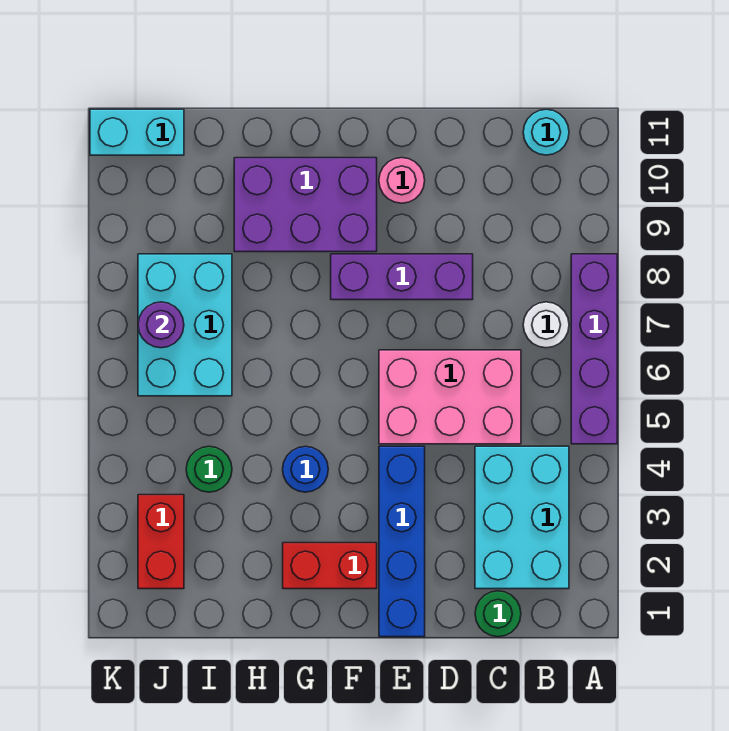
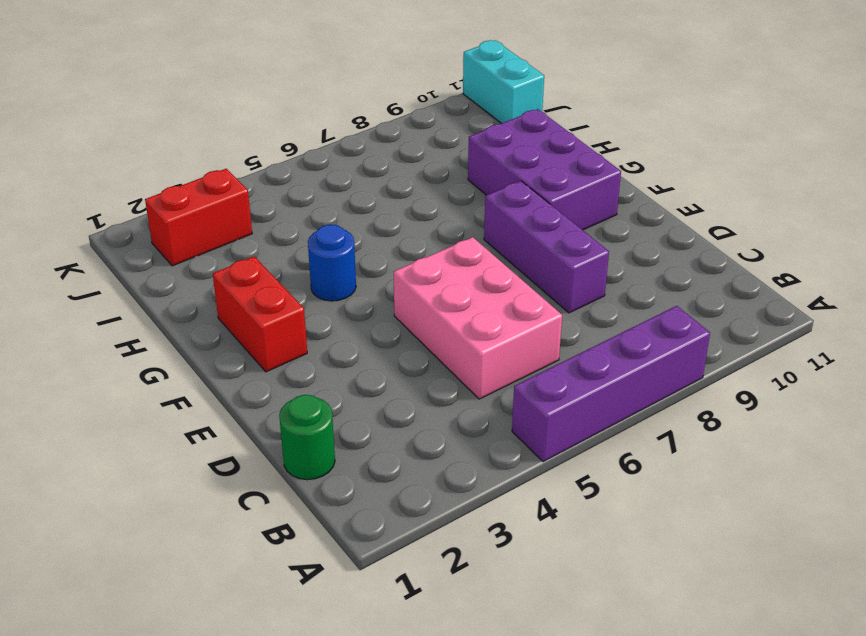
none -> cyan 2x3 brick [475,446,569,589]
none -> white 1x1 round brick [523,302,569,348]
none -> cyan 1x1 round brick [523,109,569,155]

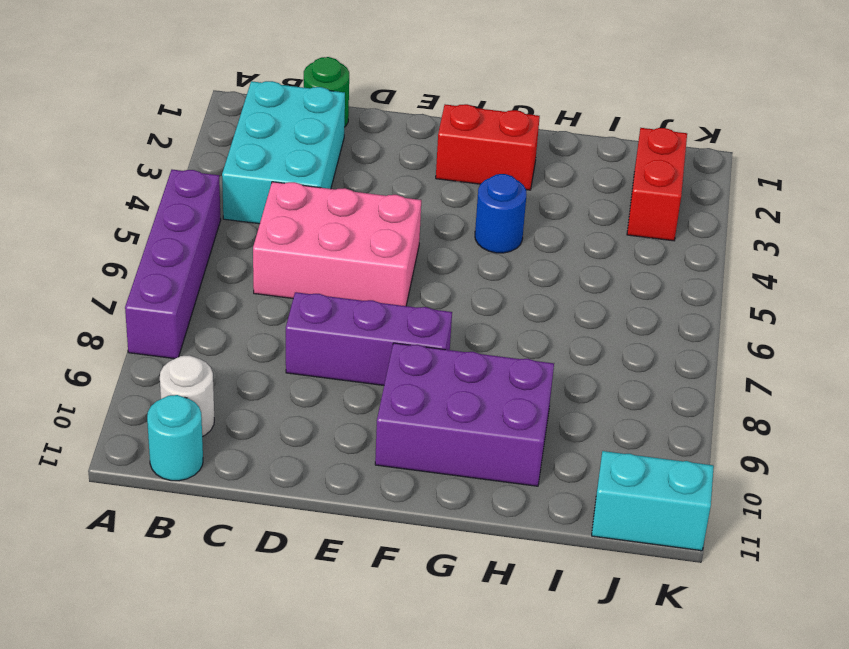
white 1x1 round brick [160,355,214,437] -> white 1x1 round brick moved to [523,302,569,348]
none -> blue 1x4 brick [379,446,425,637]
none -> pink 1x1 round brick [379,158,425,203]
none -> green 1x1 round brick [186,446,232,492]

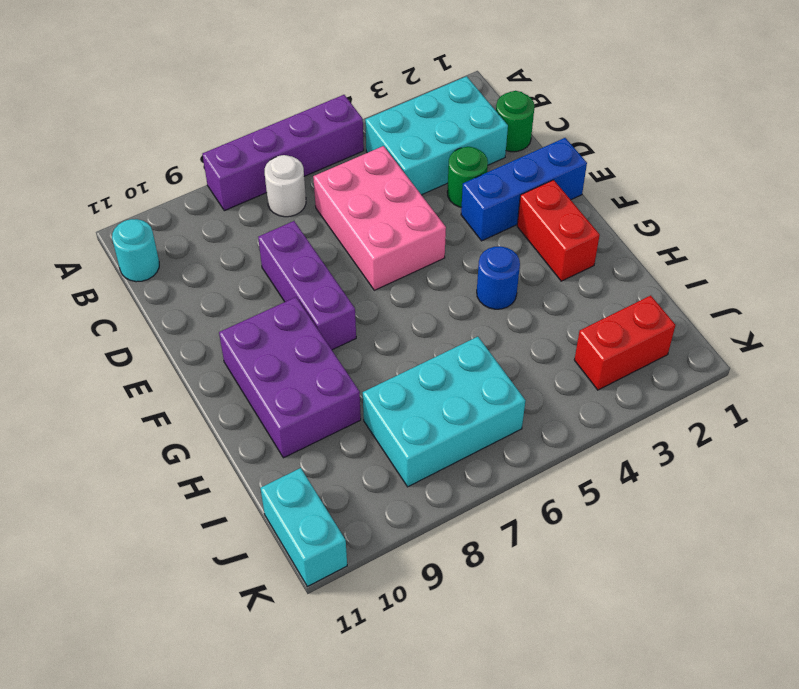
green 1x1 round brick [447,147,488,207] -> green 1x1 round brick moved to [186,446,232,492]
blue 1x3 brick [461,138,587,241] -> blue 1x4 brick [379,446,425,637]
none -> pink 1x1 round brick [379,158,425,203]
none -> purple 1x1 round brick [138,302,184,348]

